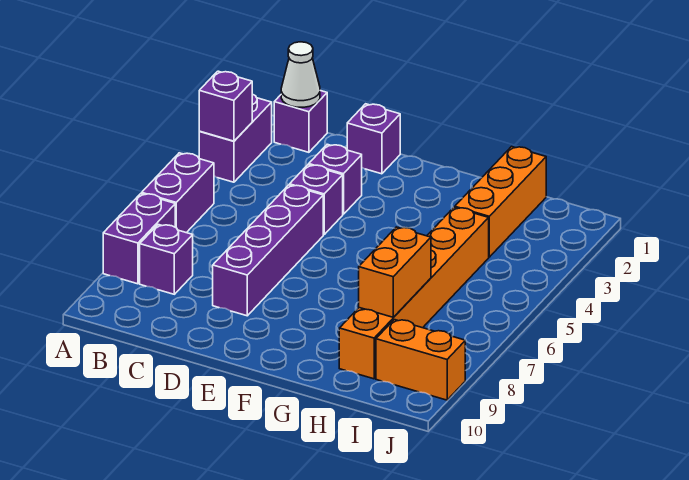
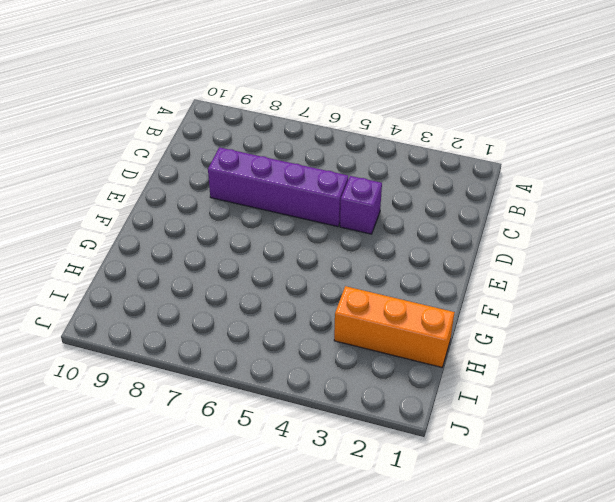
none -> purple 1x2 brick [199,94,272,182]
none -> purple 1x2 brick [142,153,214,233]
none -> purple 1x2 brick [103,194,175,284]

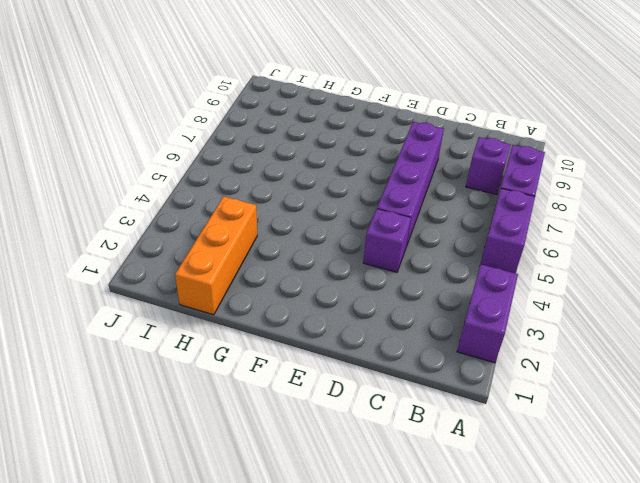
none -> purple 1x1 brick [274,91,327,152]
none -> purple 1x1 brick [347,104,400,174]
none -> purple 1x1 brick [309,144,362,214]

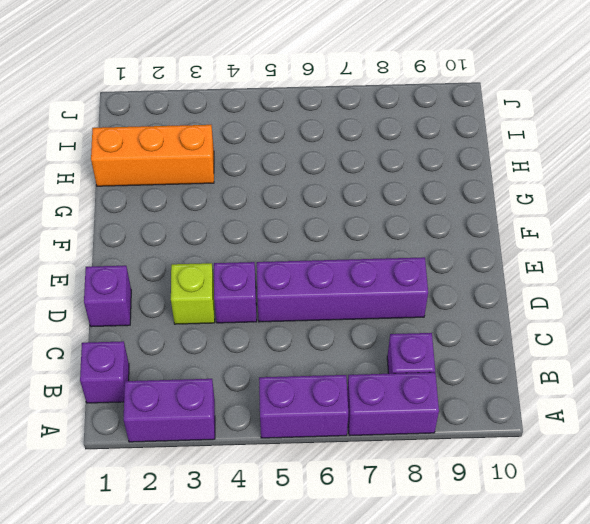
lime 1x1 brick [171,263,215,324] -> purple 1x1 brick [309,144,362,214]
none -> orange 1x6 brick [339,207,489,379]
none -> orange 1x2 brick [376,320,465,400]
none -> purple 1x1 brick [199,71,252,141]

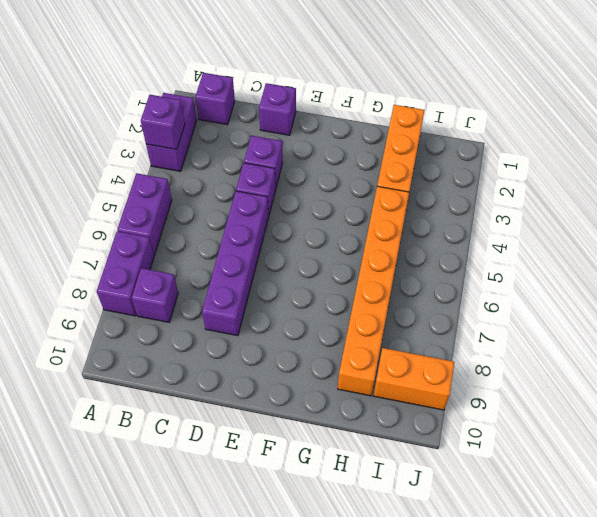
none -> white 1x1 cone [281,42,320,107]
none -> orange 1x2 brick [359,227,431,317]

